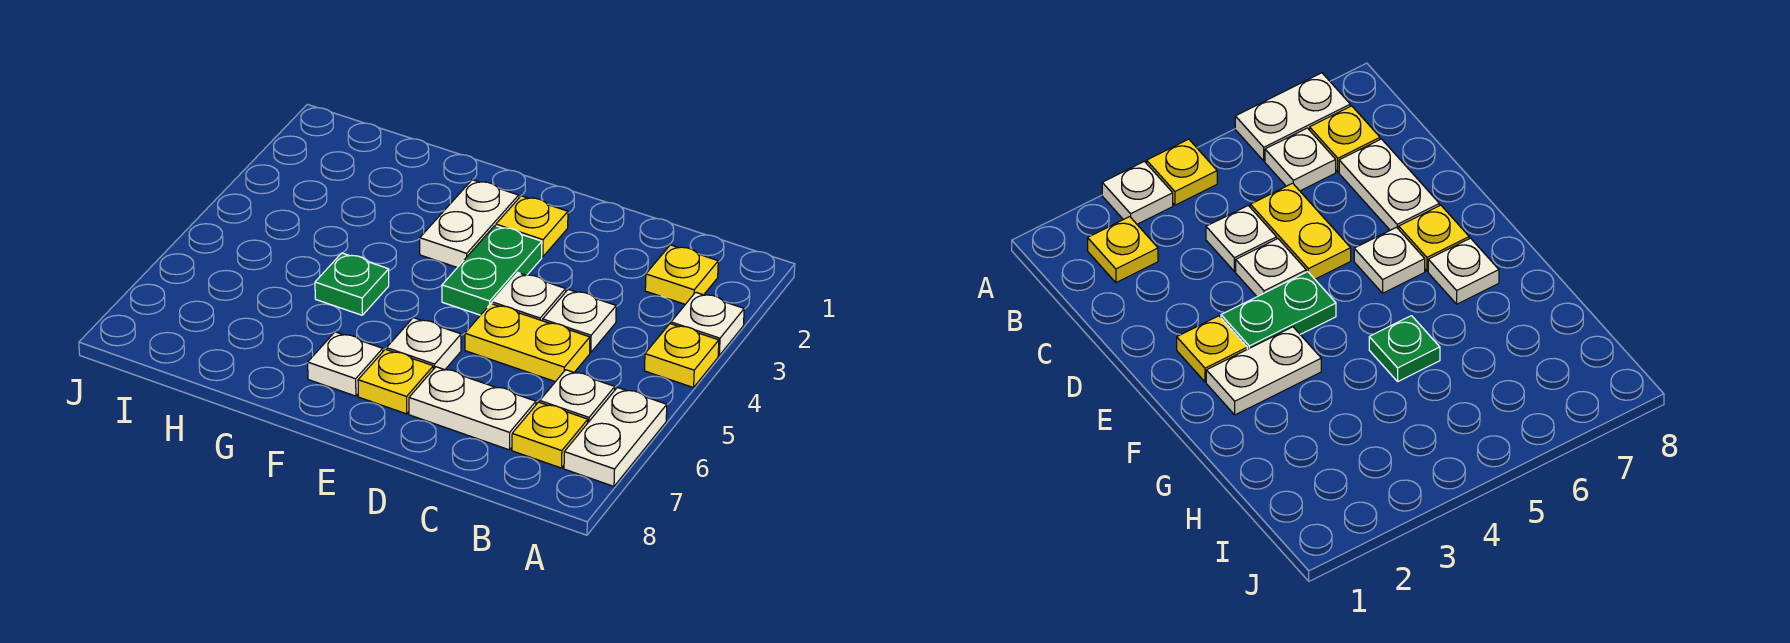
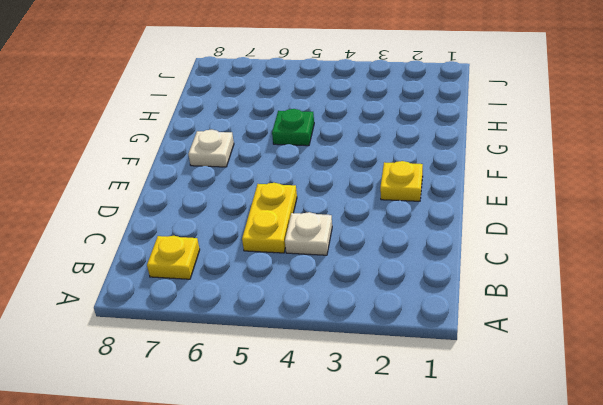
none -> white 1x1 plate [671,292,744,355]
none -> yellow 1x1 plate [644,324,719,388]
none -> white 1x2 plate [564,387,667,486]

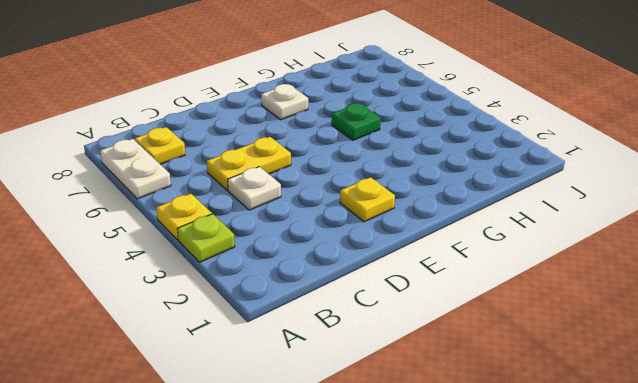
lime 1x1 plate [177,214,235,262] -> white 1x1 plate [671,292,744,355]
none -> yellow 1x1 plate [645,245,718,304]
none -> white 1x1 plate [540,370,615,422]
none -> white 1x2 plate [409,367,536,450]

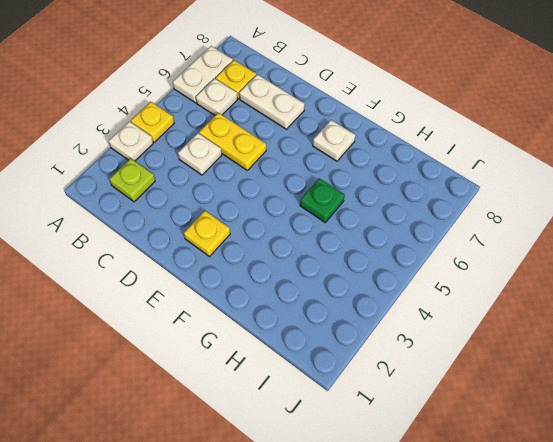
lime 1x1 plate [109,159,155,202] -> yellow 1x1 plate [645,245,718,304]
none -> white 1x1 plate [492,273,566,321]
none -> green 1x2 plate [442,226,542,315]
none -> white 1x1 plate [387,318,461,370]

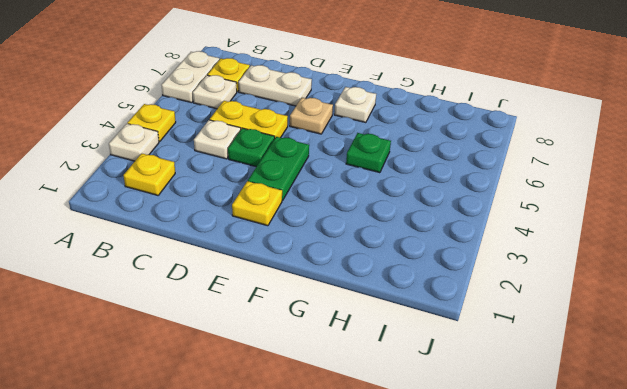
green 1x1 plate [228,128,275,167] -> white 1x1 plate [492,273,566,321]
tan 1x1 plate [290,98,333,134] -> white 1x1 plate [387,318,461,370]
none -> yellow 1x1 plate [358,349,433,414]
none -> white 1x2 plate [420,180,519,268]

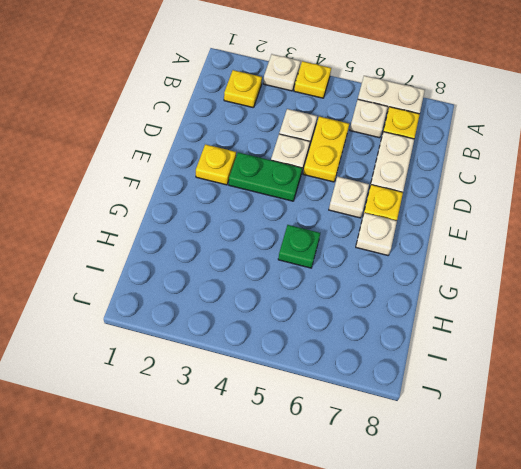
none -> white 1x2 plate [420,180,519,268]

